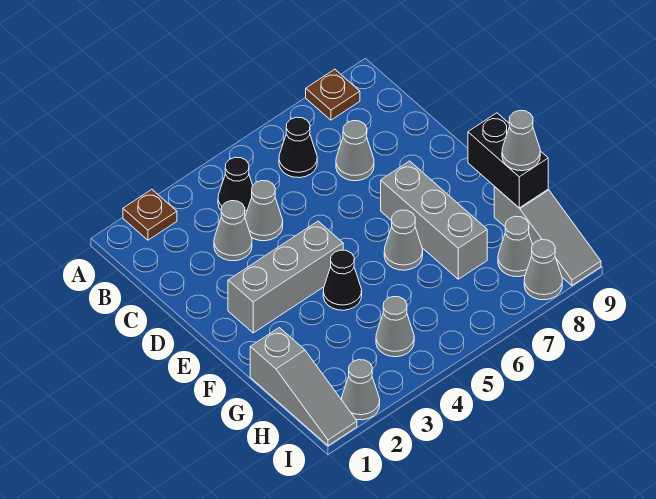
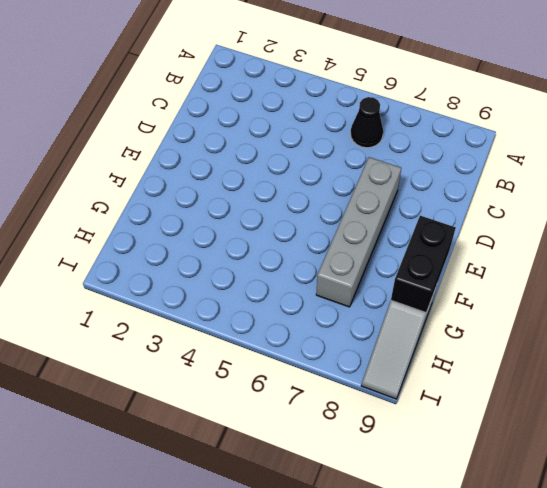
grey 1x4 brick [316,157,401,307] -> grey 1x3 brick [381,161,487,279]
none -> brown 1x1 plate [123,189,177,240]
none -> brown 1x1 plate [306,69,360,120]
none -> black 1x1 cone [218,157,253,216]

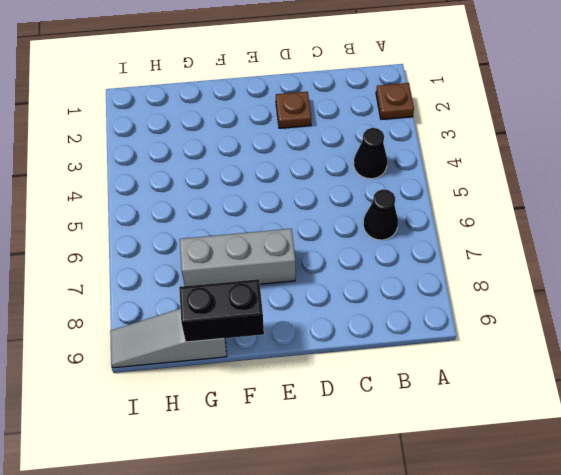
brown 1x1 plate [276,92,311,128] -> brown 1x1 plate moved to [306,69,360,120]
none -> grey 1x1 cone [214,201,252,261]
none -> grey 1x1 cone [245,181,283,241]
none -> grey 1x1 cone [336,121,374,181]

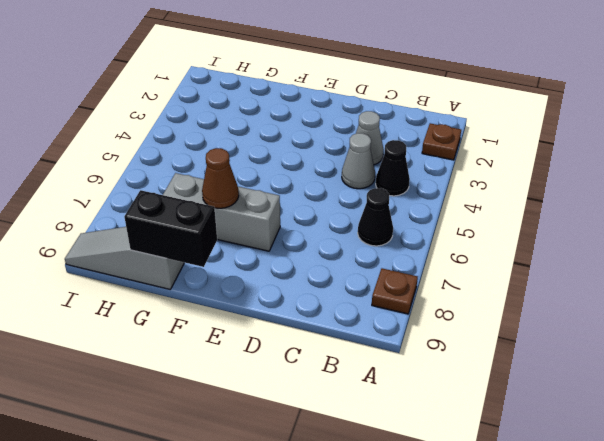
brown 1x1 cone [202,148,239,208] -> none
none -> grey 1x1 cone [336,121,374,181]
none -> grey 1x3 brick [228,221,343,333]
none -> black 1x1 cone [323,250,362,310]

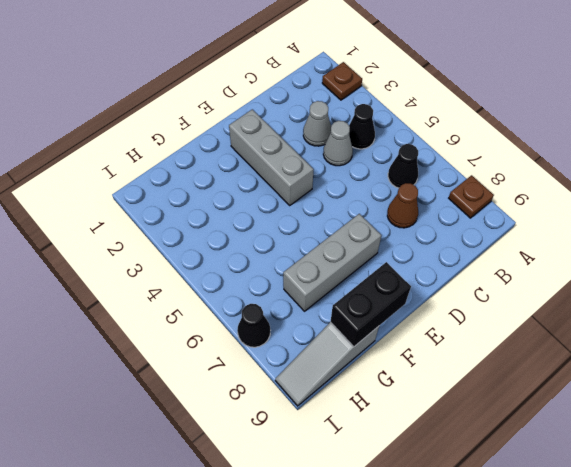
brown 1x1 cone [387,183,418,228] -> grey 1x1 cone [336,121,374,181]
black 1x1 cone [237,304,270,347] -> black 1x1 cone moved to [323,250,362,310]
none -> grey 1x1 cone [384,210,423,270]
none -> grey 1x3 slope [250,328,357,446]
none -> grey 1x1 cone [376,297,414,357]

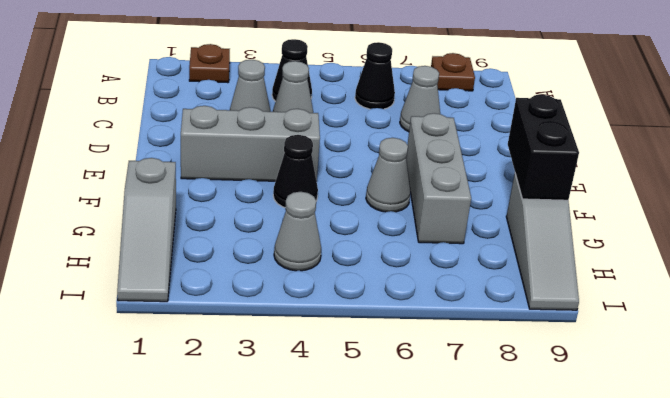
none -> grey 1x1 cone [498,217,533,277]
none -> grey 1x1 cone [342,360,380,420]
none -> grey 1x1 cone [524,240,562,300]

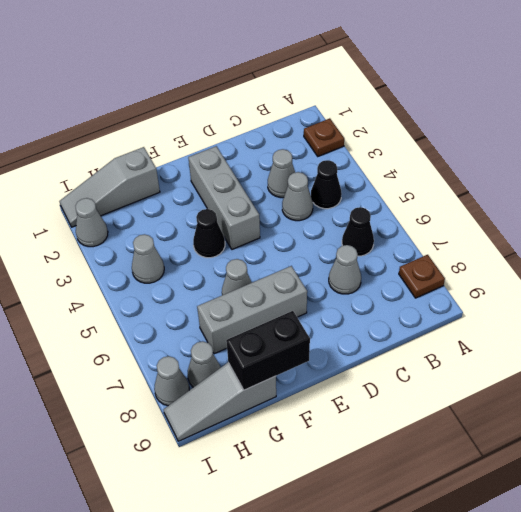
none -> grey 1x1 cone [502,111,540,171]

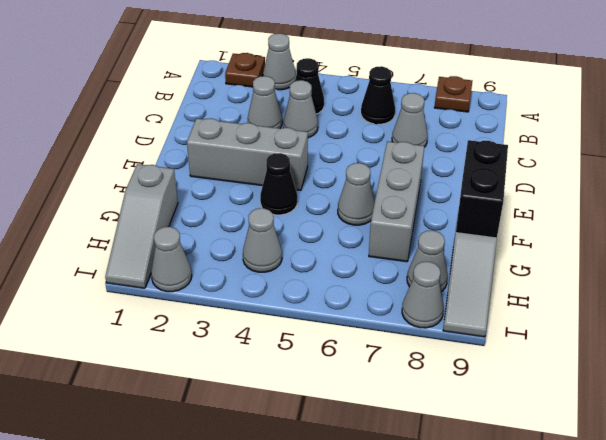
grey 1x1 cone [263,33,296,90] -> grey 1x1 cone moved to [502,111,540,171]

